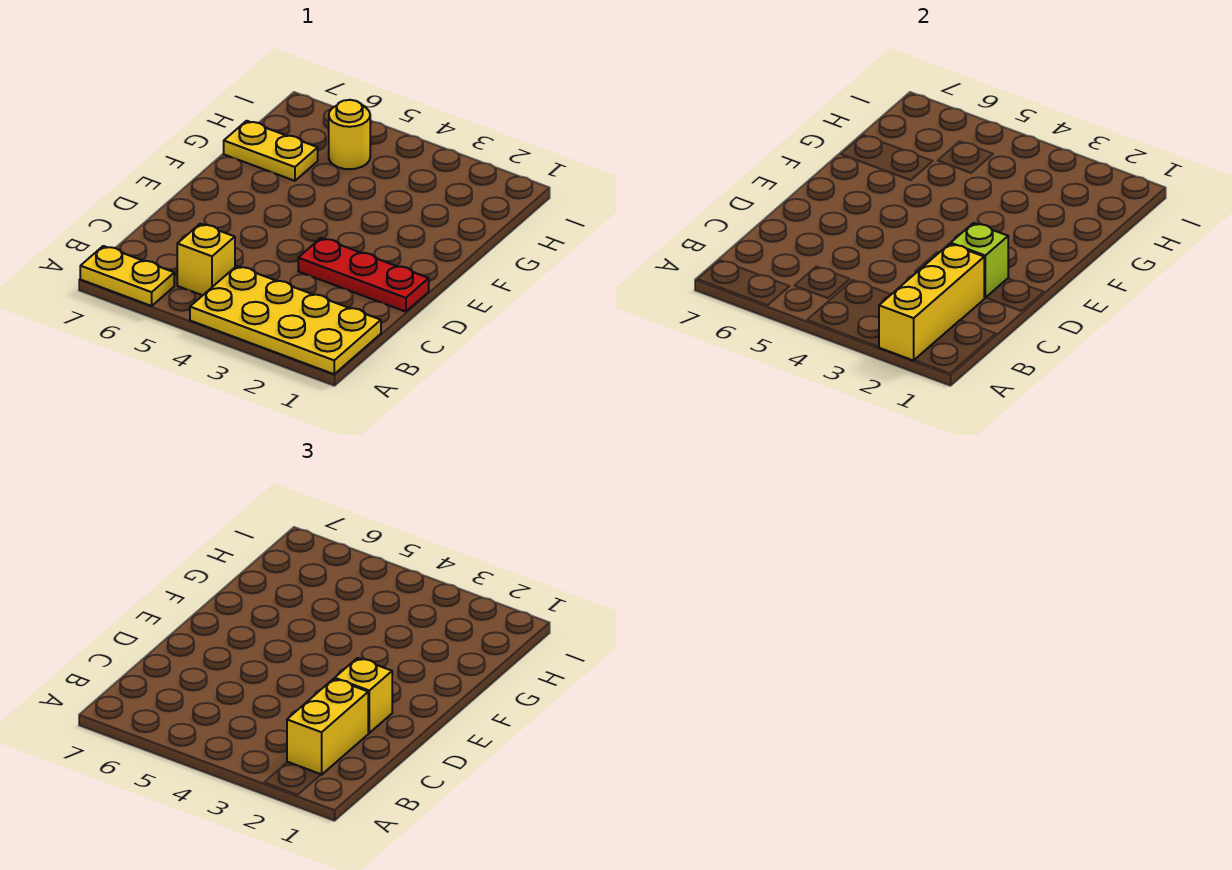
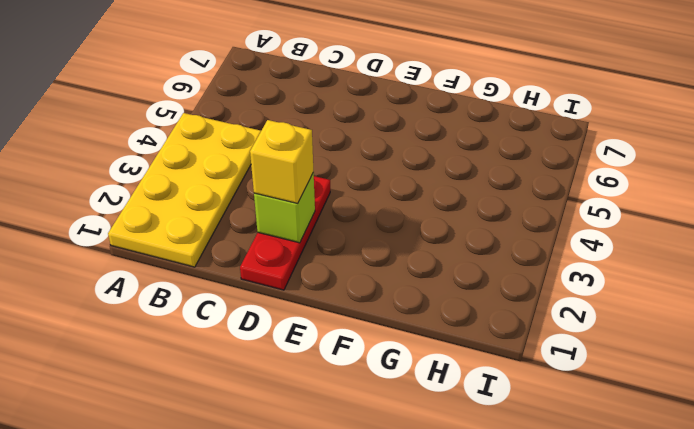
none -> yellow 1x2 plate [80,246,174,306]
none -> yellow 1x1 brick [177,224,235,295]

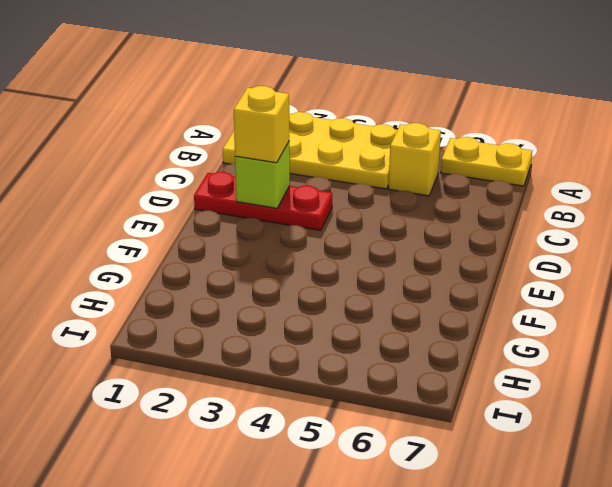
none -> yellow 1x2 plate [224,121,318,181]
none -> yellow 1x1 round brick [329,100,370,169]

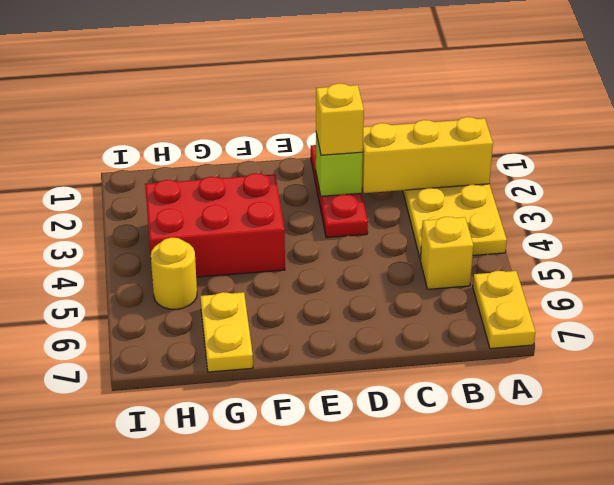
red 2x3 brick [145,173,285,277] -> none
none -> yellow 1x2 brick [287,679,368,775]

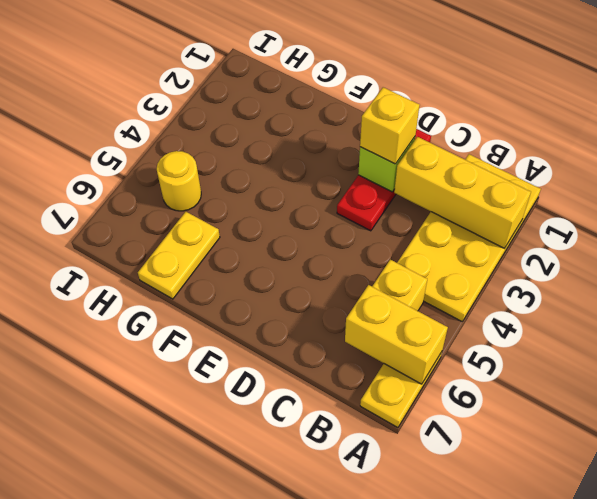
yellow 1x2 brick [345,285,448,384] -> yellow 1x2 brick moved to [287,679,368,775]

